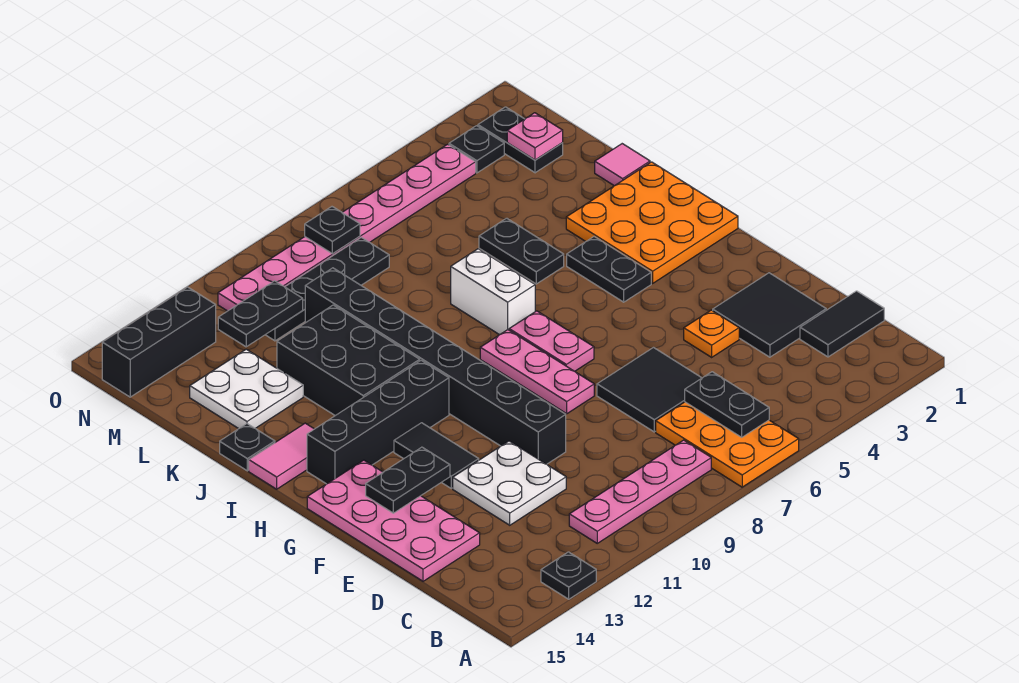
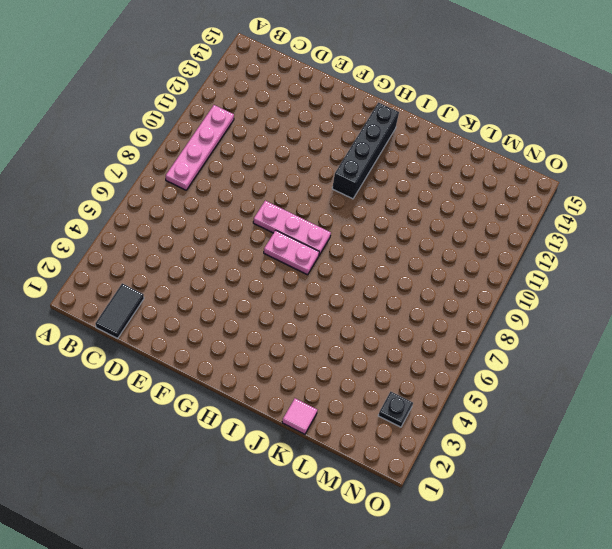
none -> orange 2x3 plate [656,402,799,487]
none -> black 1x1 plate [541,552,596,599]
none -> black 2x2 tile [712,273,826,357]
none -> black 2x2 tile [597,348,701,432]

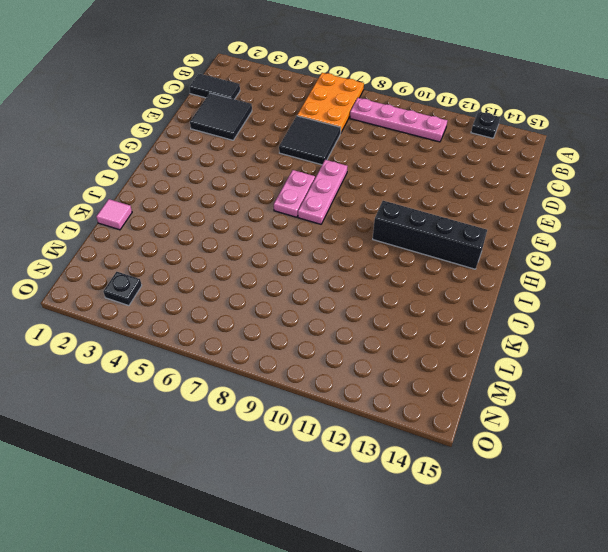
none -> white 2x2 plate [453,441,566,525]
none -> pink 2x4 plate [307,460,480,581]
none -> orange 1x1 plate [684,310,739,357]
none -> black 1x8 brick [305,268,566,464]

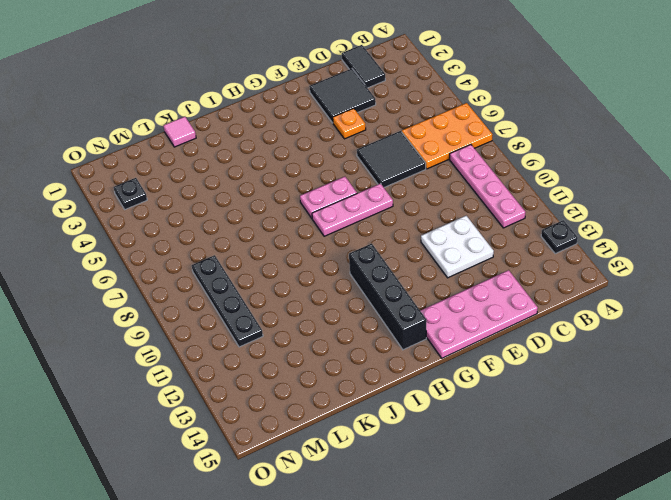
none -> black 1x8 brick [305,268,566,464]
none -> black 1x2 tile [394,423,479,488]
none -> orange 3x3 plate [566,162,738,283]
none -> black 1x2 plate [567,237,651,302]

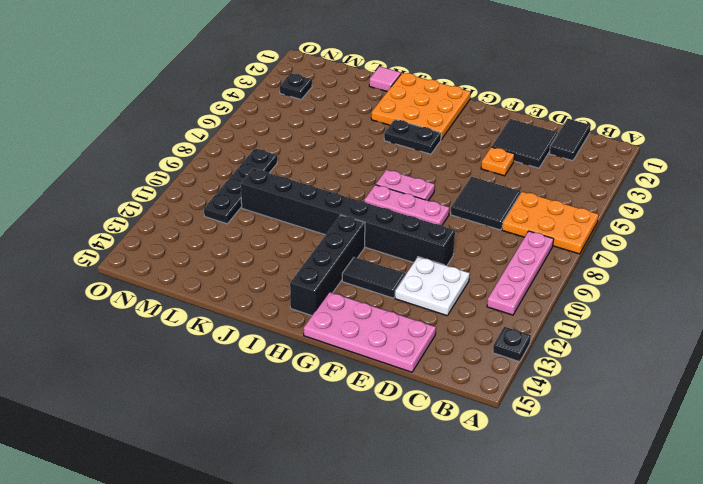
none -> white 1x2 brick [451,249,535,335]
none -> black 2x3 brick [277,305,420,416]
none -> pink 1x2 tile [249,423,314,489]
none -> black 1x2 plate [479,218,564,284]

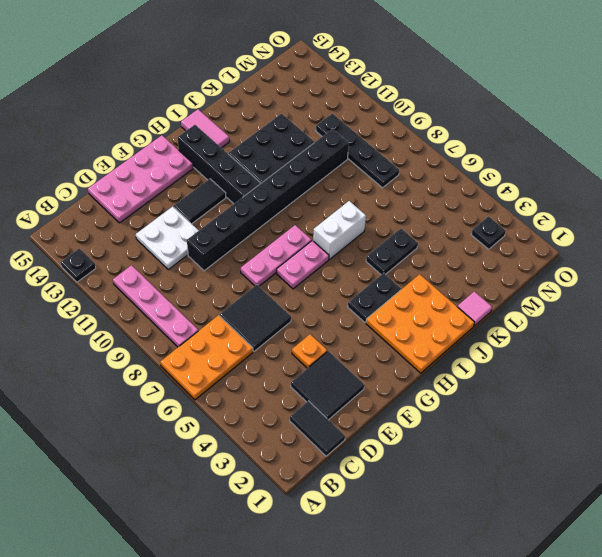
none -> black 1x1 plate [220,424,275,471]
none -> white 2x2 plate [190,349,303,429]
none -> black 1x2 plate [478,107,563,173]
none -> pink 1x8 plate [218,144,476,311]

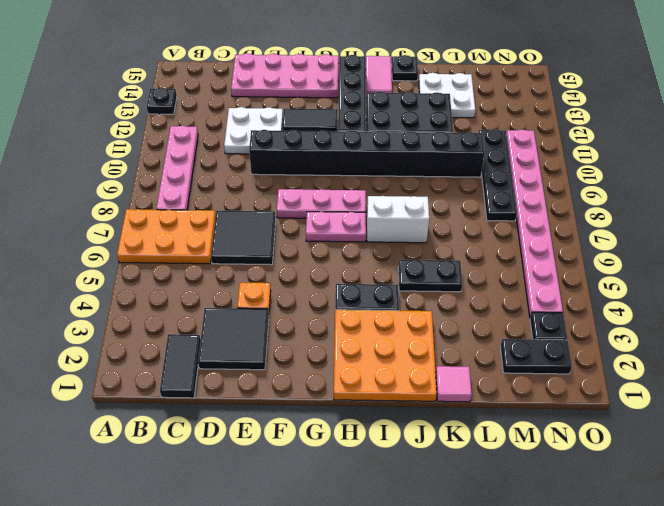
none -> black 1x3 brick [102,287,216,397]
none -> black 1x2 plate [685,372,769,437]
none -> black 1x2 plate [366,447,450,513]
none -> pink 1x1 plate [507,113,563,160]

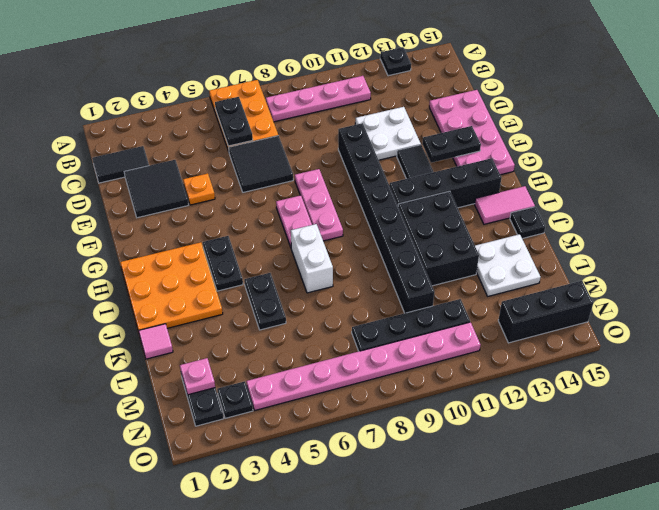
none -> black 1x2 plate [218,281,303,347]
none -> black 1x1 plate [305,207,360,254]

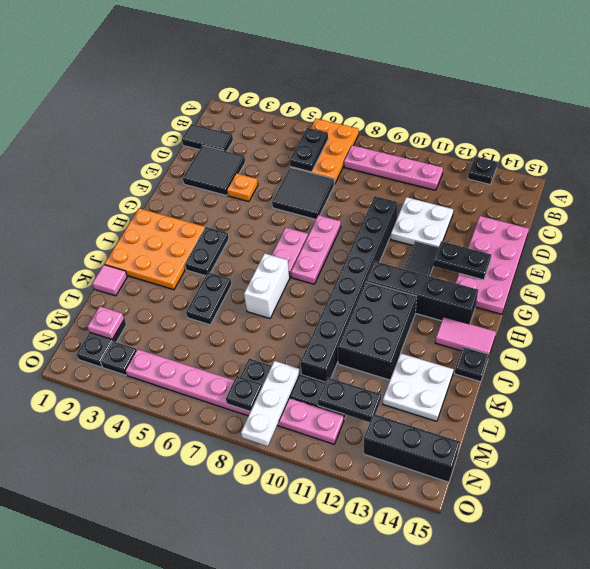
white 1x3 plate [241,361,300,446] -> none

